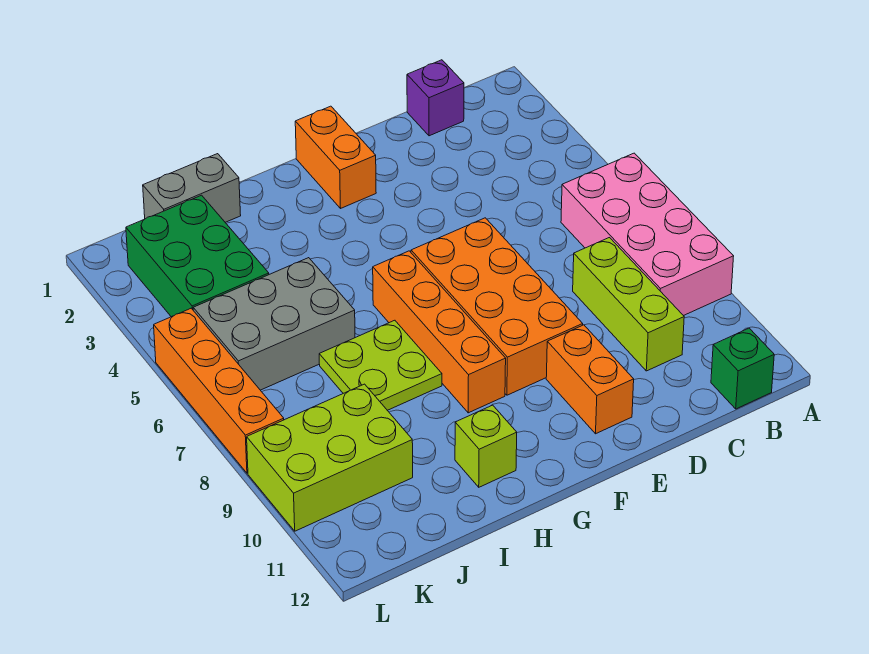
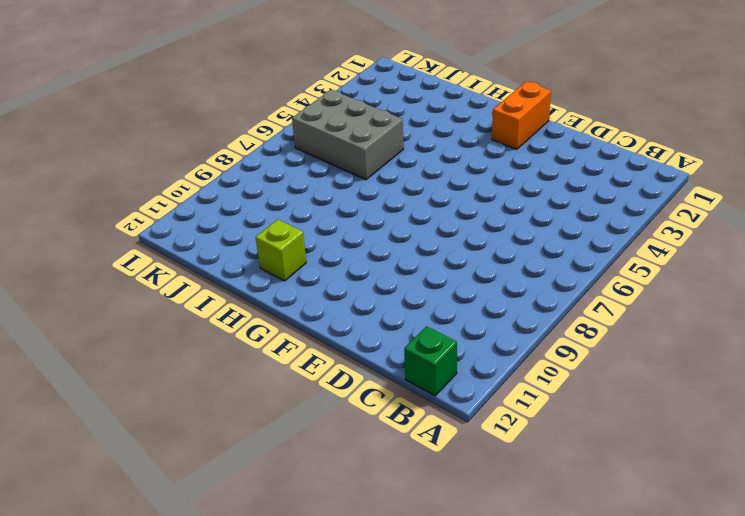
none -> pink 2x4 brick [561,153,734,316]
none -> purple 1x1 brick [407,60,464,136]
none -> lime 1x3 brick [573,238,684,371]

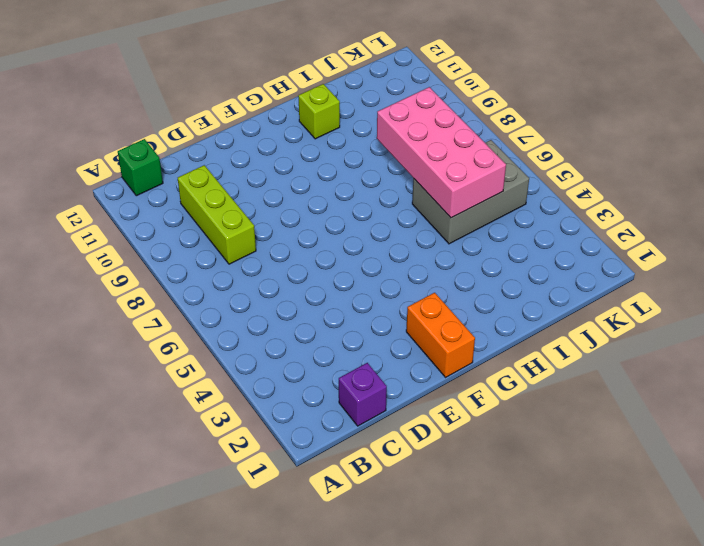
pink 2x4 brick [377,87,506,218] -> pink 2x4 brick moved to [561,153,734,316]
none -> orange 2x4 brick [411,218,583,395]
none -> orange 1x2 brick [546,325,634,434]
none -> orange 1x4 brick [373,251,506,413]

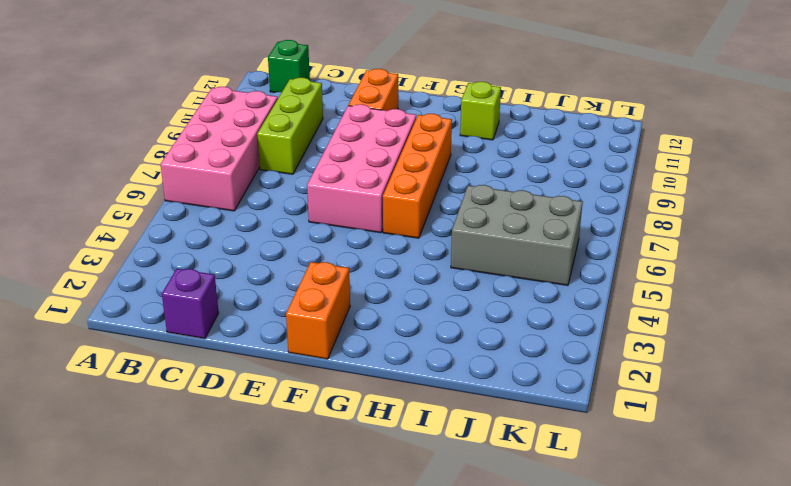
pink 2x4 brick [307,104,416,233] -> orange 2x4 brick [411,218,583,395]
none -> lime 2x2 plate [319,320,442,410]
none -> grey 1x2 brick [143,154,241,222]
none -> green 2x3 brick [126,195,269,317]

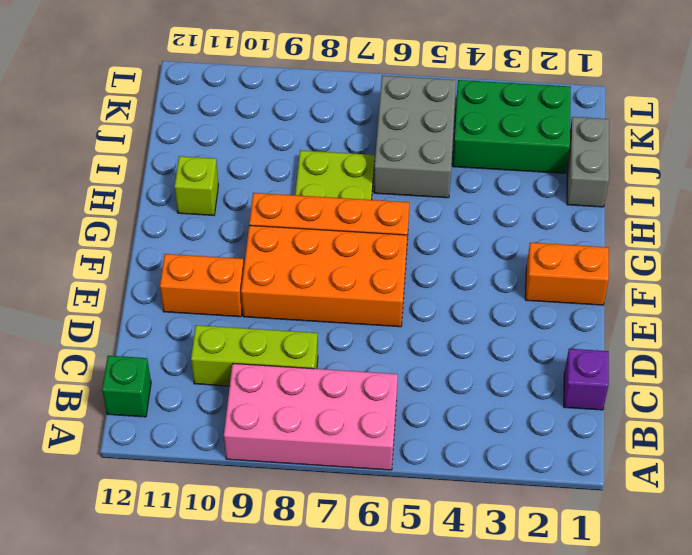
none -> lime 2x3 brick [247,384,413,531]
none -> orange 1x4 brick [154,308,284,473]

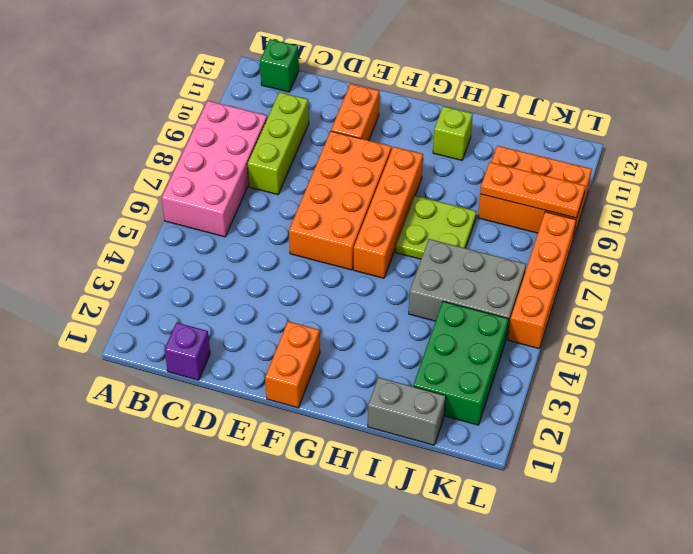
orange 2x3 brick [478,146,592,239] -> lime 2x3 brick [247,384,413,531]
orange 1x3 plate [480,162,585,218] -> none

